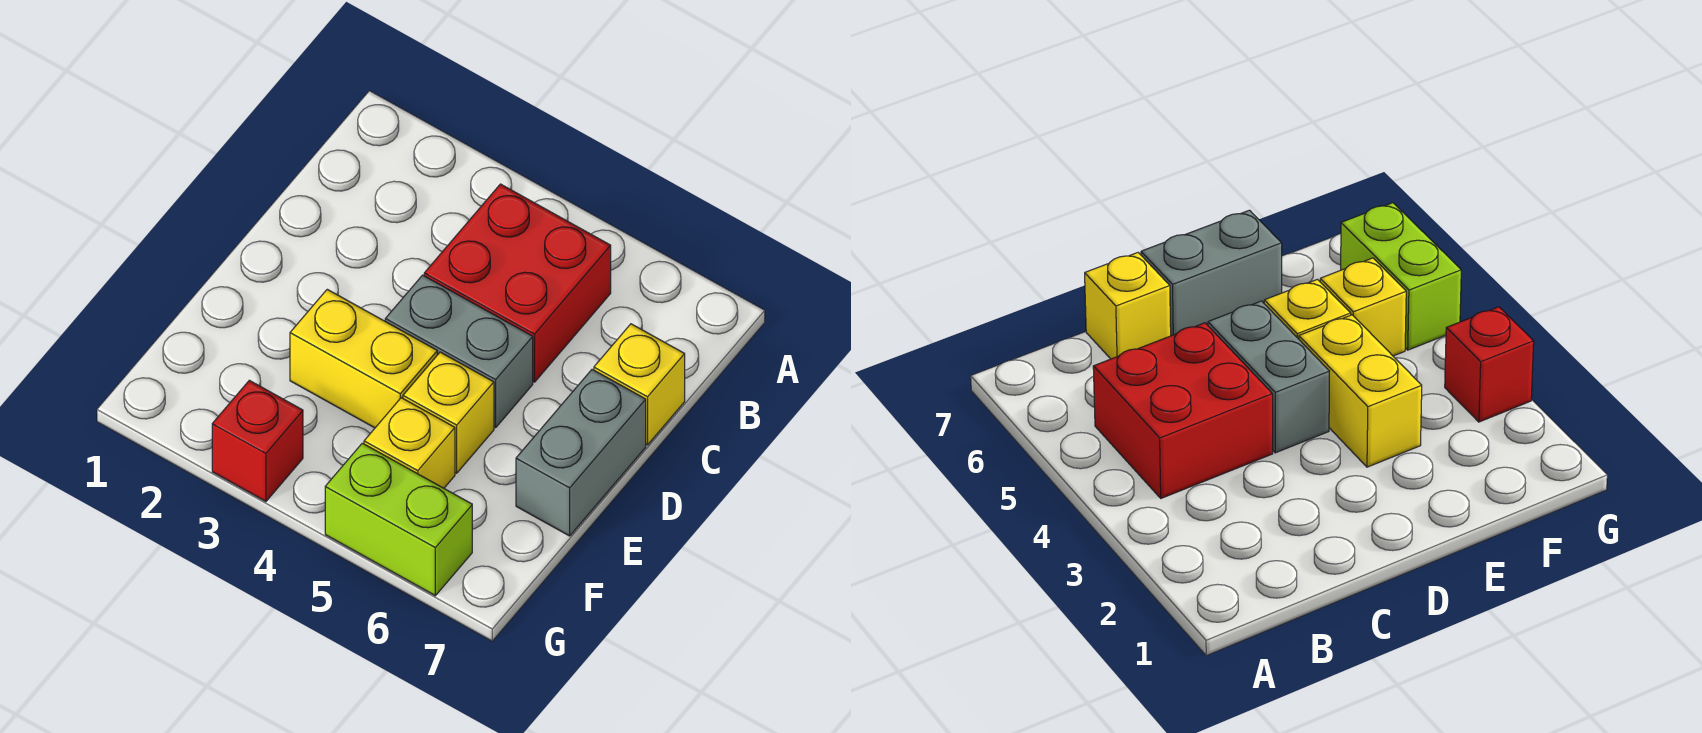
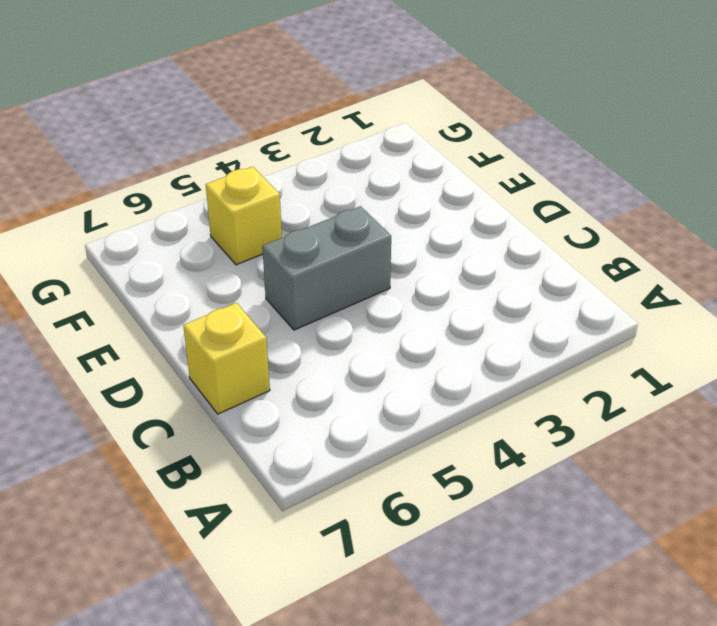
none -> red 2x2 brick [424,184,611,382]
none -> grey 1x2 brick [516,370,646,536]

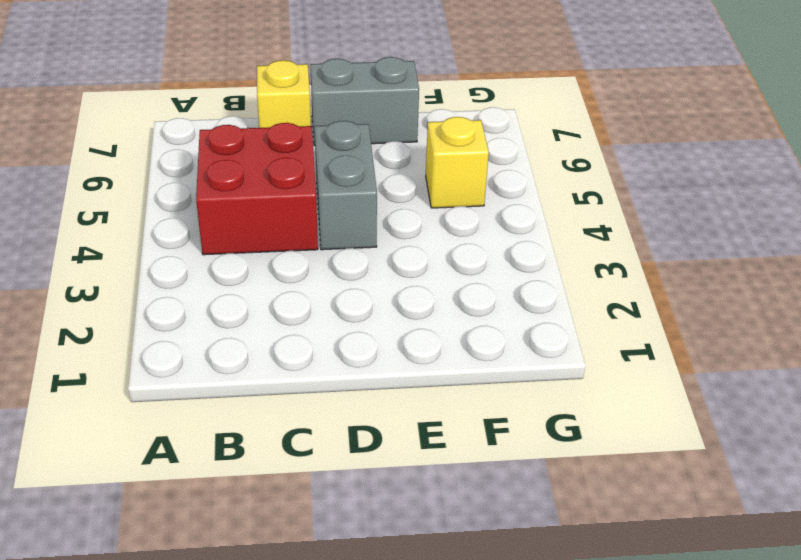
none -> yellow 1x2 brick [290,289,437,428]
none -> yellow 1x1 brick [403,352,494,473]

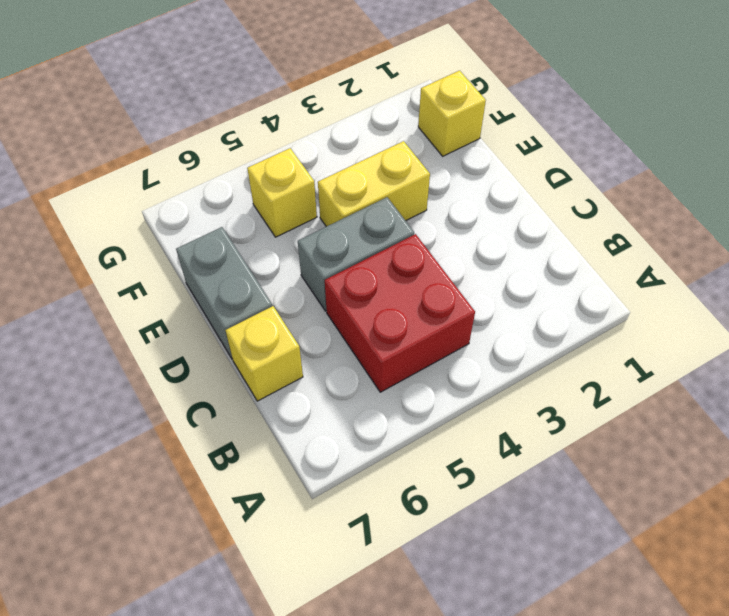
yellow 1x1 brick [418,71,486,156] -> yellow 1x1 brick moved to [403,352,494,473]
none -> red 1x1 brick [212,380,303,501]
none -> lime 1x2 brick [325,443,472,596]

